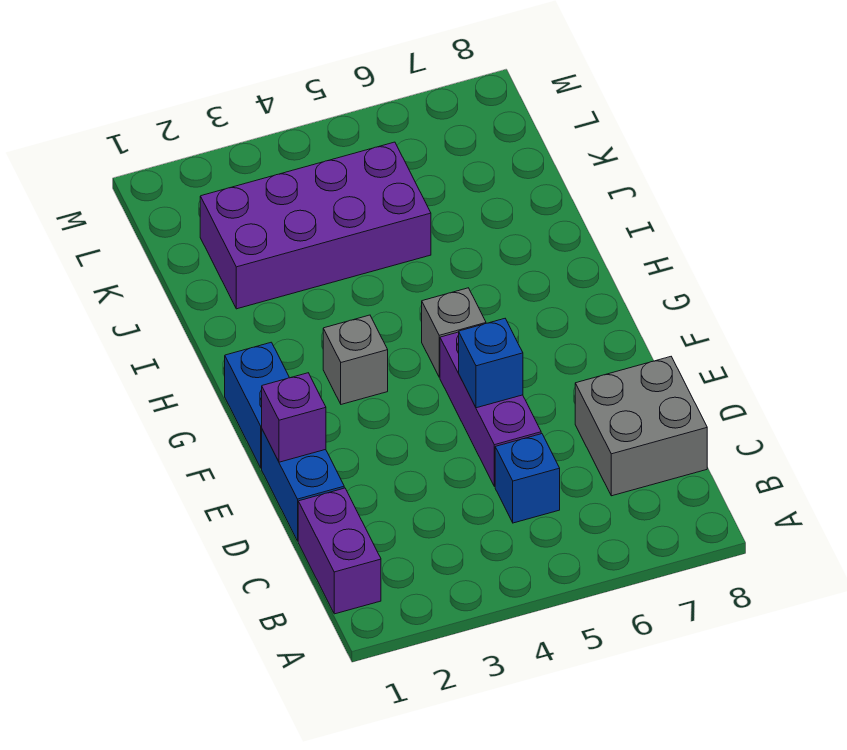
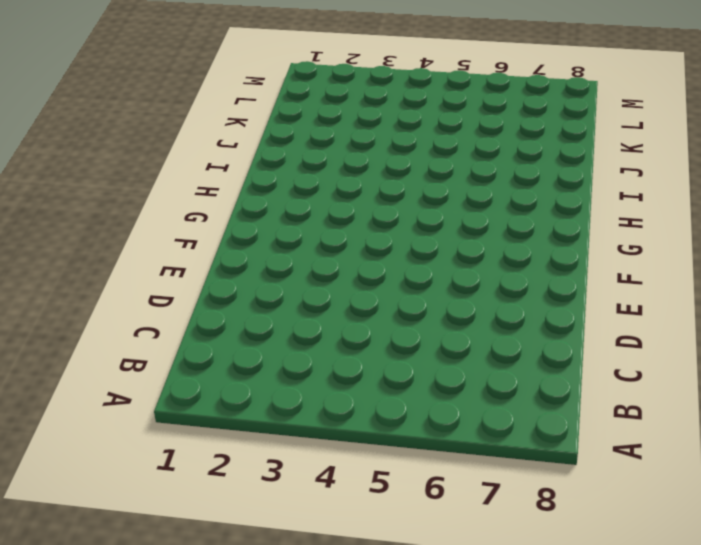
none -> purple 1x2 brick [298,488,381,614]
none -> blue 1x1 brick [495,434,560,523]

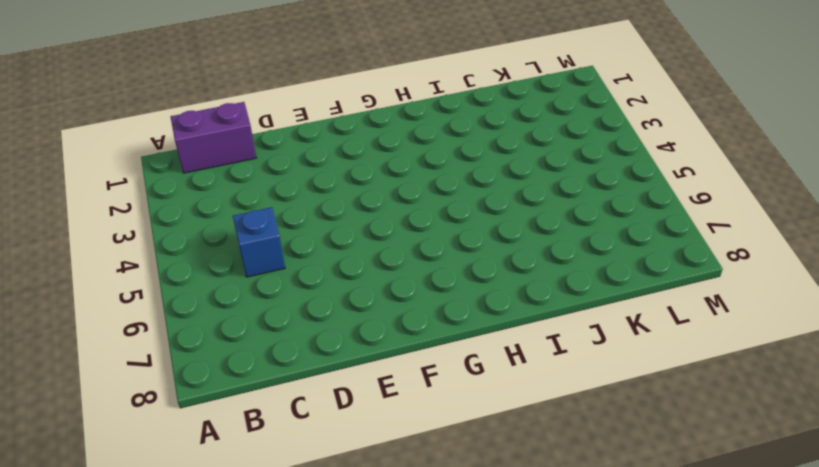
none -> grey 2x2 brick [575,357,707,496]
none -> blue 1x2 brick [262,430,344,541]

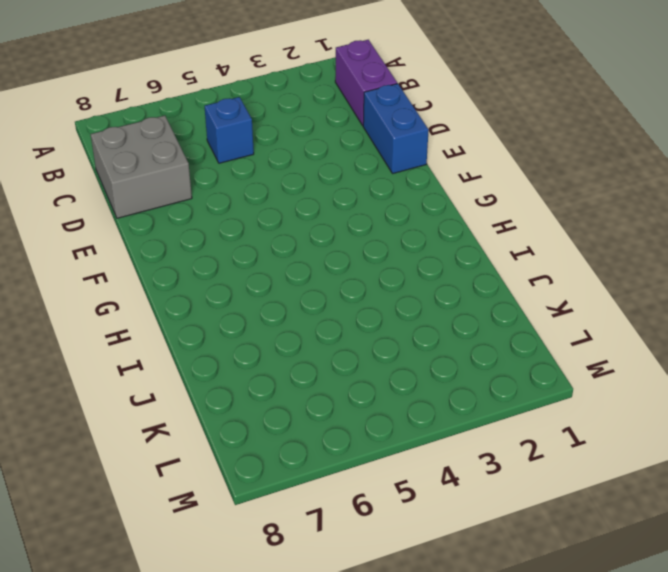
none -> purple 1x3 brick [440,332,541,487]
none -> blue 1x2 brick [225,342,289,468]

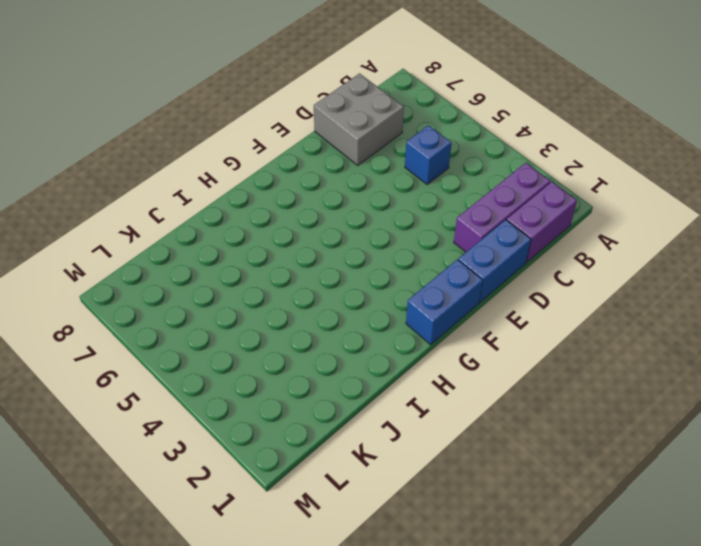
purple 1x3 brick [454,163,550,252] -> purple 1x3 brick moved to [440,332,541,487]
none -> grey 1x1 brick [323,315,388,404]
none -> grey 1x1 brick [422,288,486,377]

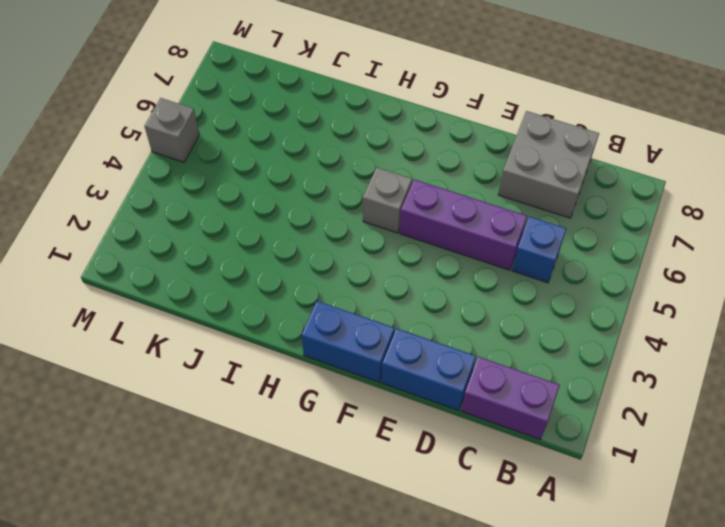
grey 1x1 brick [144,98,199,162] -> grey 1x1 brick moved to [323,315,388,404]
none -> purple 2x4 brick [200,142,431,309]
none -> purple 1x1 brick [262,373,326,462]

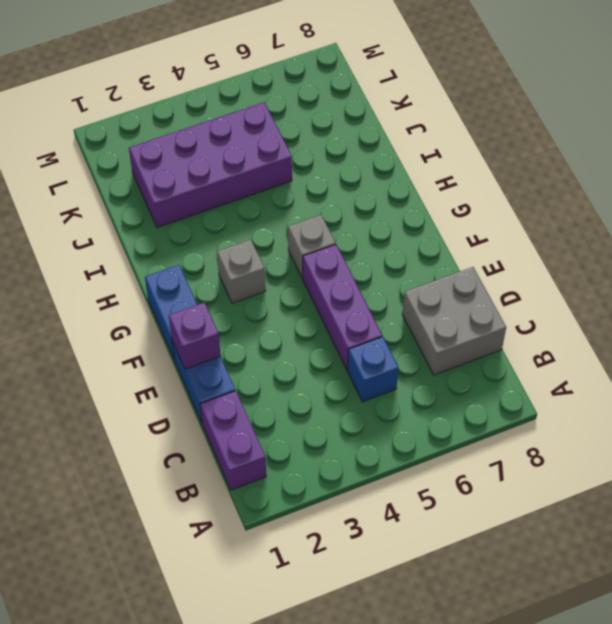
none -> blue 1x1 brick [459,319,523,408]

